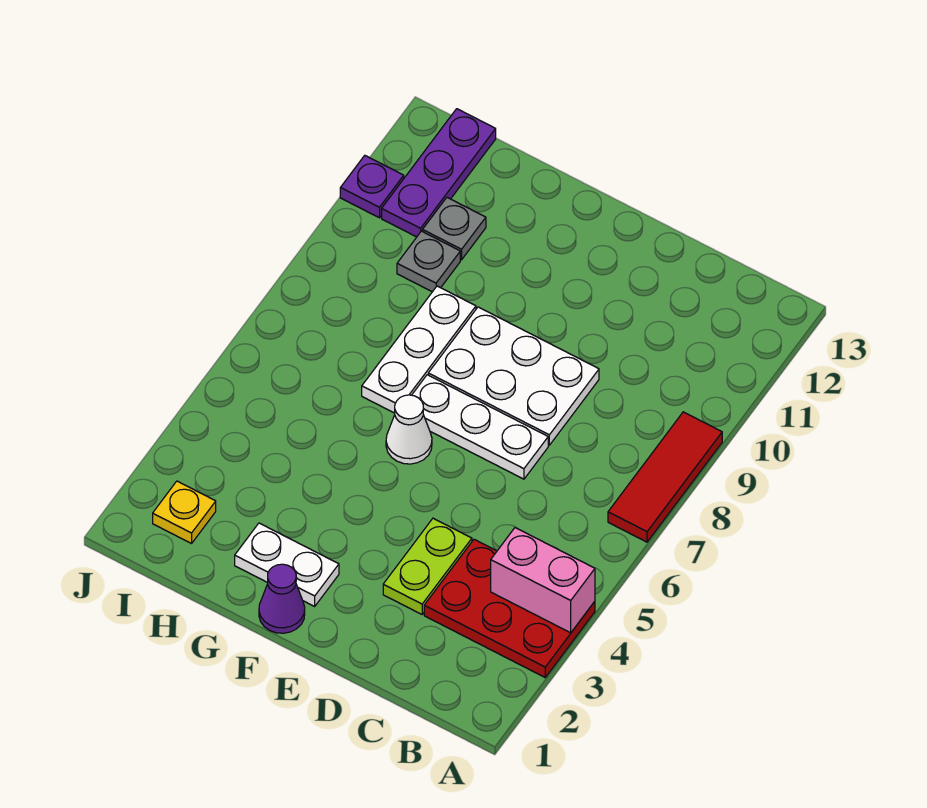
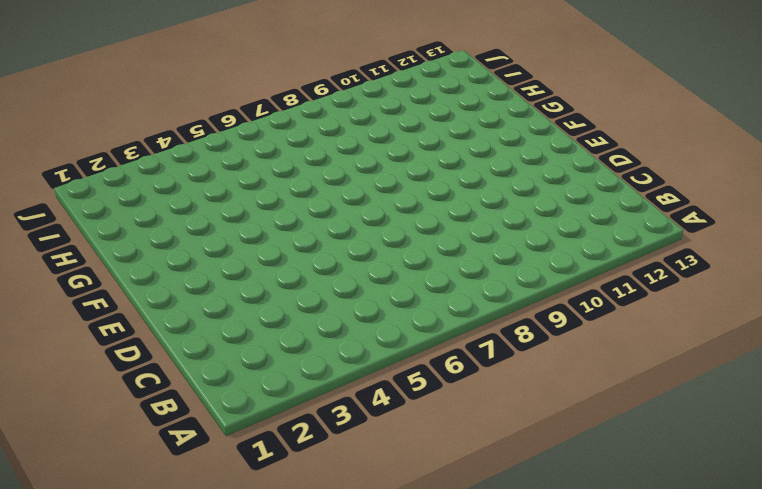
none -> red 2x3 plate [424,539,595,677]
none -> red 1x3 tile [608,412,722,542]
none -> lime 1x2 plate [383,518,472,614]

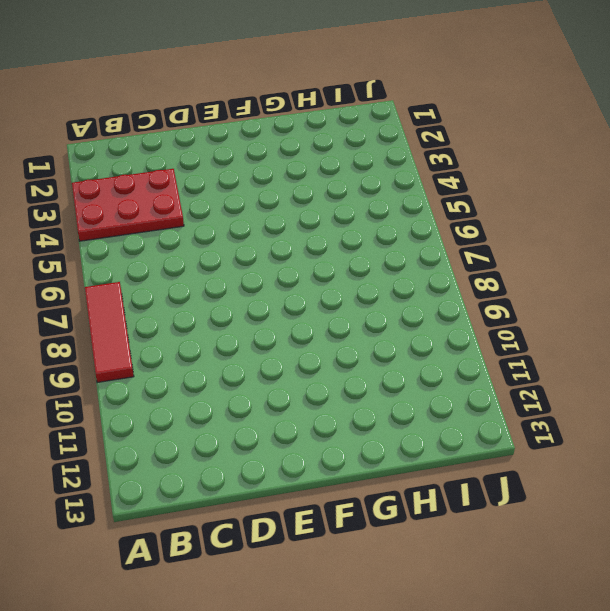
none -> lime 1x2 plate [383,518,472,614]
none -> white 1x3 plate [412,375,548,479]
none -> white 2x3 plate [428,307,599,445]

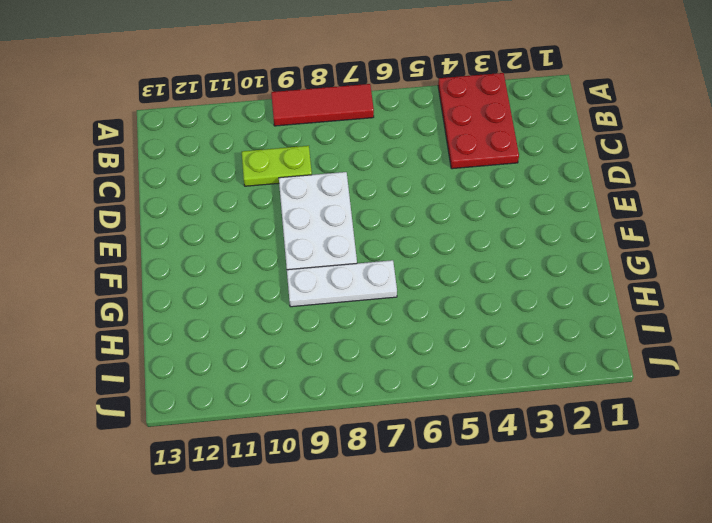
lime 1x2 plate [242,146,312,186] -> lime 1x2 plate moved to [383,518,472,614]
none -> white 1x3 plate [412,375,548,479]
none -> purple 1x1 cone [259,564,305,633]
none -> white 1x2 plate [235,523,339,606]

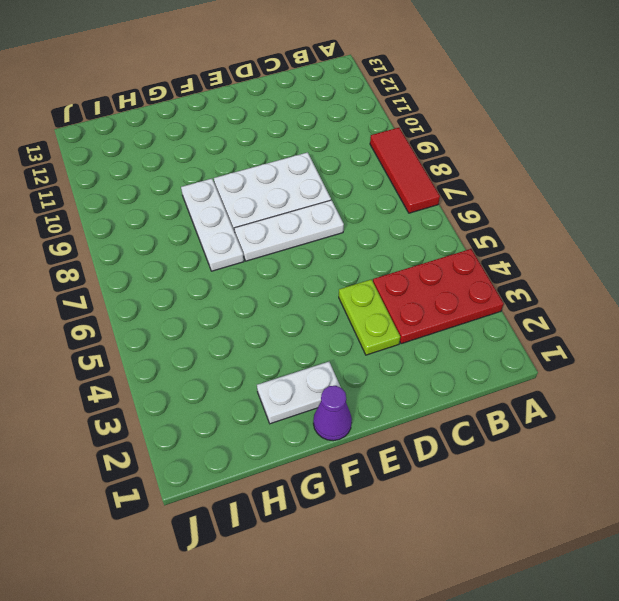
none -> white 1x1 cone [386,395,432,464]
none -> grey 1x1 plate [397,231,460,292]
none -> grey 1x1 plate [423,198,486,260]

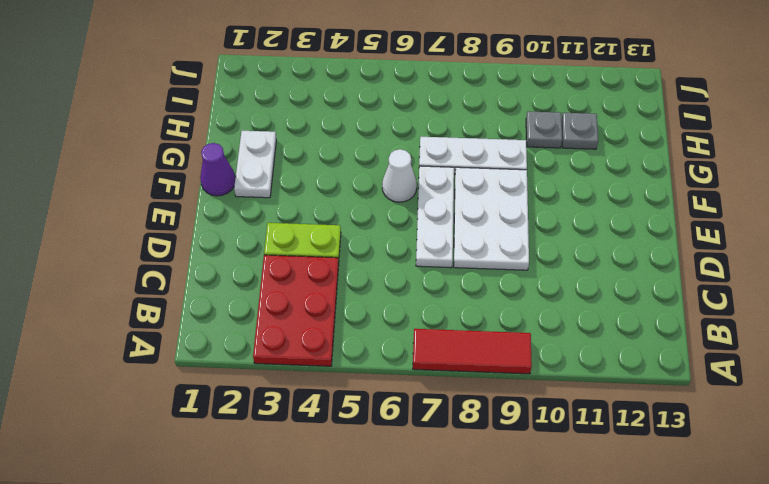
none -> yellow 1x1 plate [153,481,216,544]
none -> purple 1x3 plate [382,109,496,237]
none -> purple 1x1 plate [340,156,404,218]

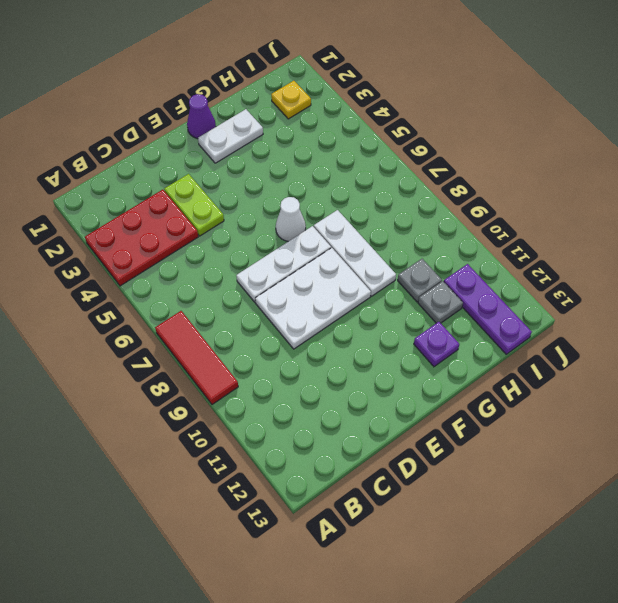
purple 1x1 plate [414,322,459,367] -> purple 1x1 plate moved to [340,156,404,218]
none -> pink 1x2 brick [491,528,595,633]

